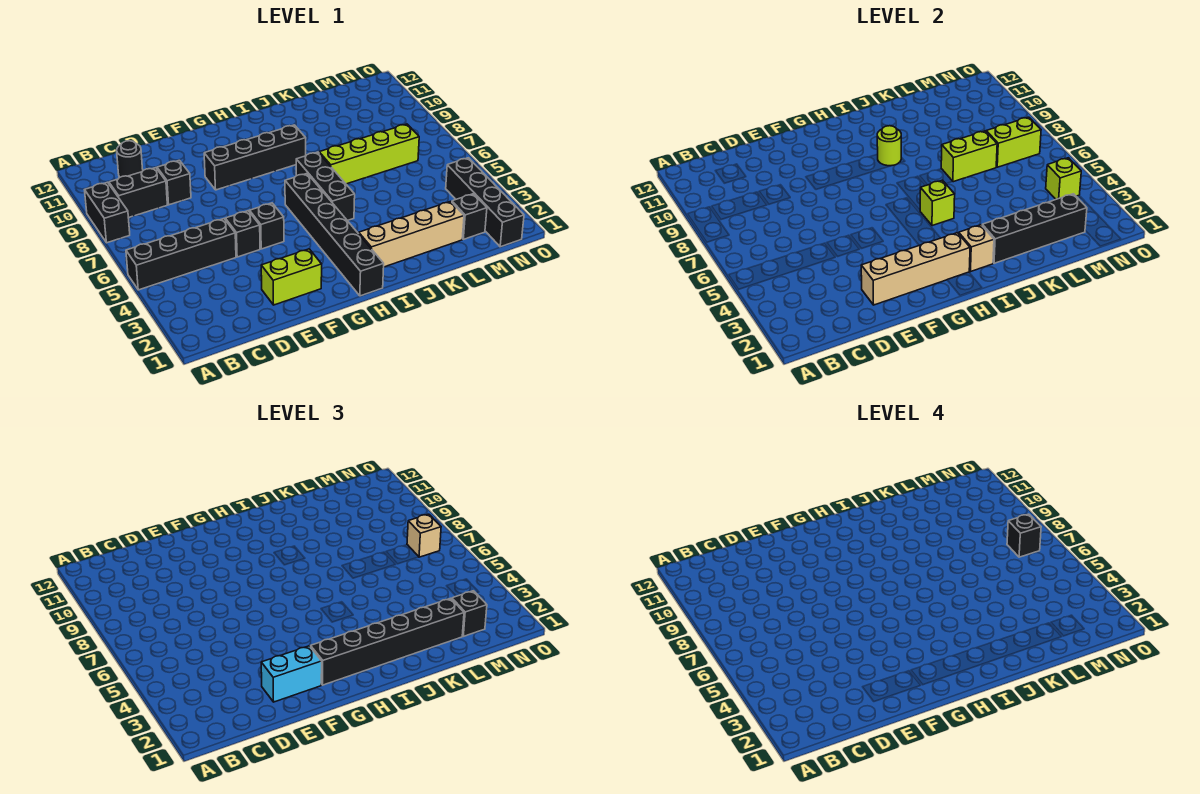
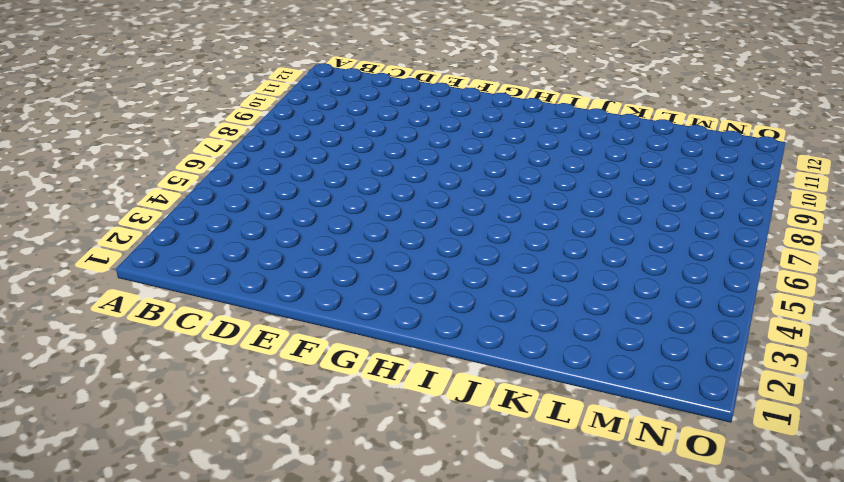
none -> black 1x4 brick [126,219,236,290]
none -> black 1x2 brick [85,182,130,243]
none -> black 1x2 brick [109,168,167,218]

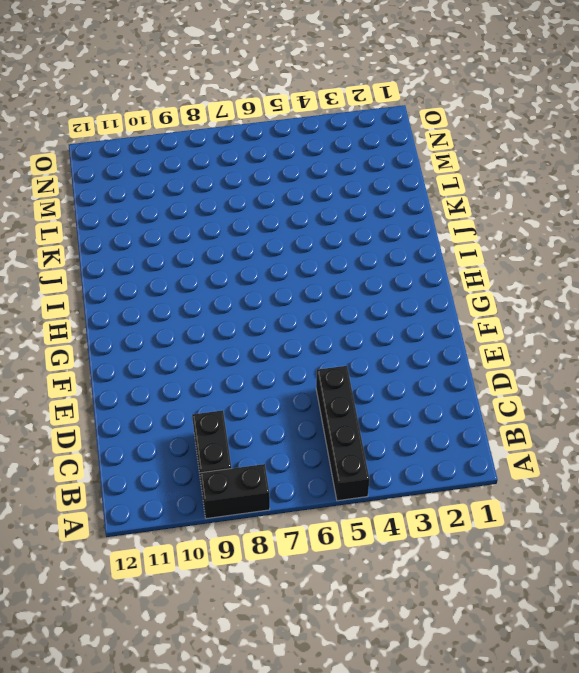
none -> black 1x1 round brick [117,141,143,177]
none -> black 1x1 brick [157,160,191,205]
none -> lime 1x2 brick [261,249,322,305]

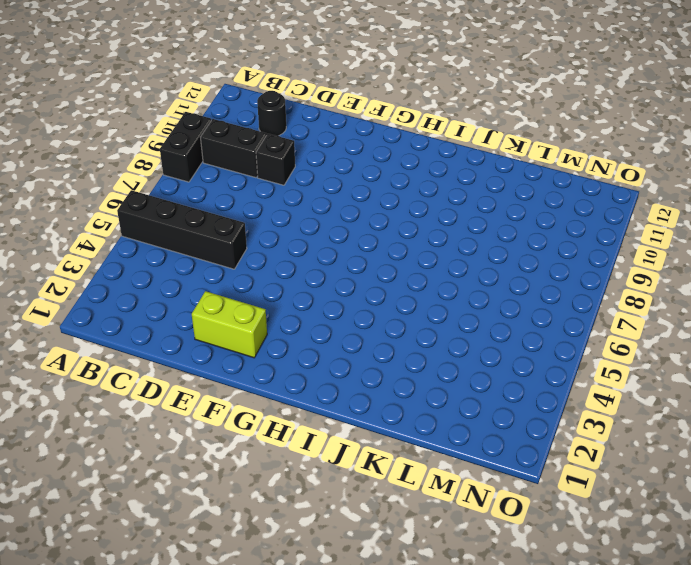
none -> black 1x1 brick [225,211,260,257]
none -> black 1x1 brick [250,203,284,249]
none -> black 1x4 brick [204,125,306,190]

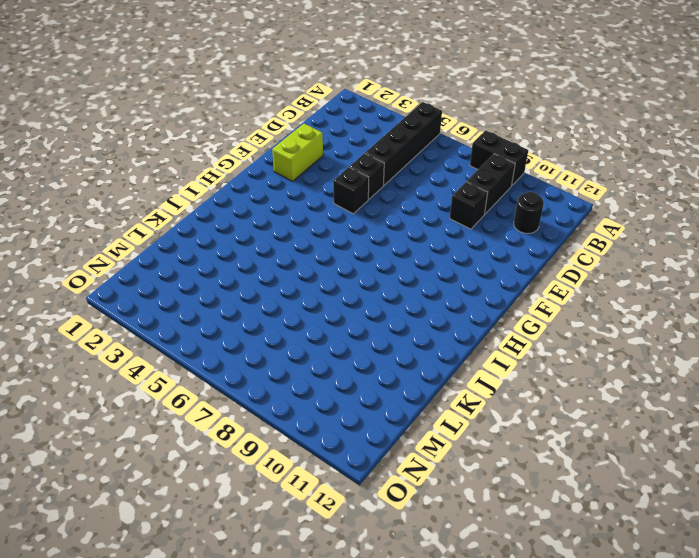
none -> black 1x4 brick [204,125,306,190]
none -> black 1x6 brick [285,174,384,296]
none -> tan 1x4 brick [359,201,464,267]

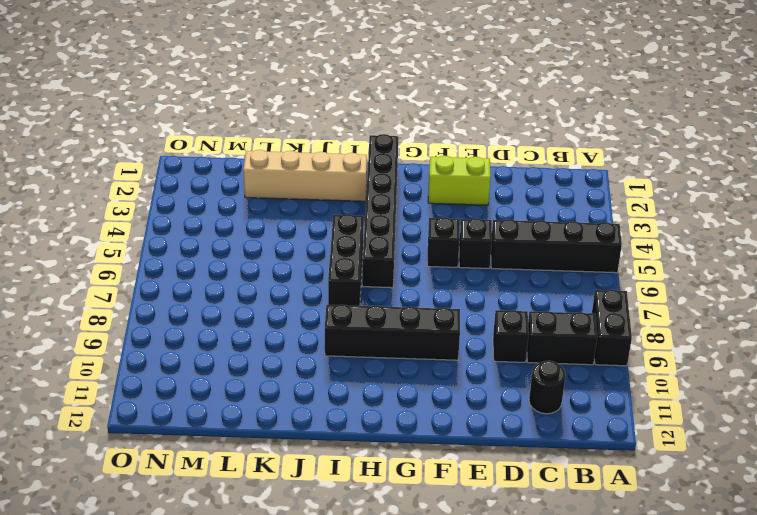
none -> lime 1x4 brick [319,124,419,184]
none -> black 1x1 brick [452,194,487,239]
none -> black 1x4 brick [446,158,524,247]

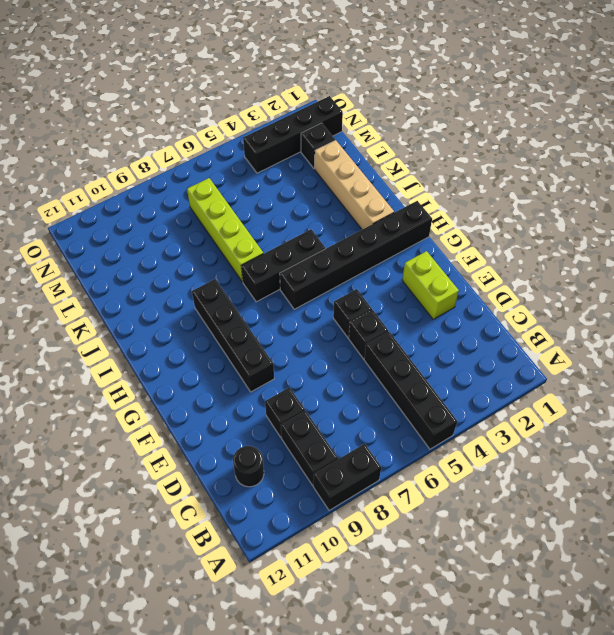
none -> tan 1x4 brick [861,233,970,305]
none -> tan 1x1 brick [959,225,994,271]
none -> lime 1x1 brick [920,180,955,226]

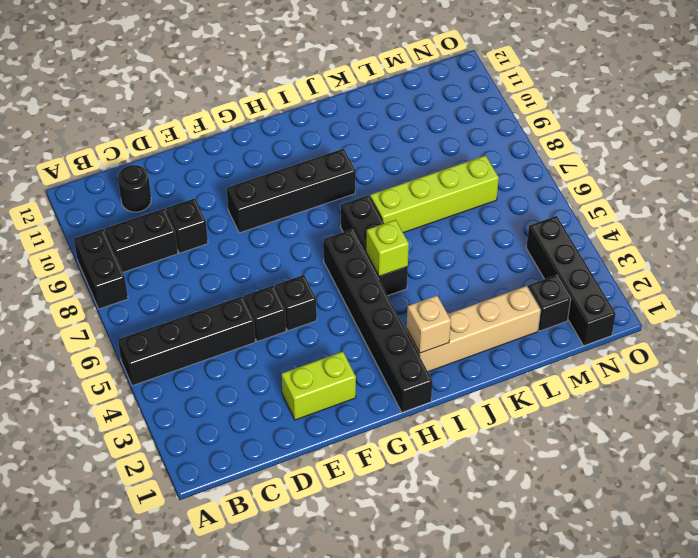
none -> tan 1x4 brick [861,233,970,305]
none -> lime 1x1 round brick [877,126,901,166]
none -> black 1x4 brick [982,194,1087,263]

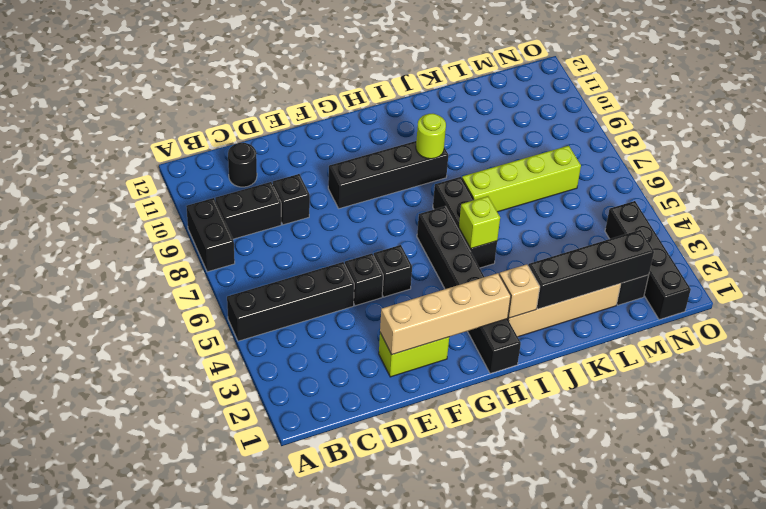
none -> lime 1x2 brick [941,131,997,182]
none -> lime 1x2 brick [986,117,1041,167]
none -> lime 1x1 brick [1046,158,1081,199]

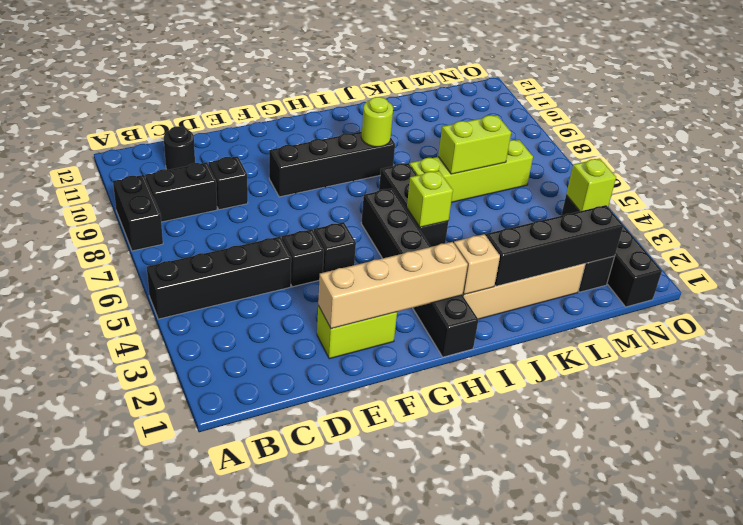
none -> lime 1x2 brick [986,117,1041,167]
none -> cyan 1x2 brick [261,646,322,702]
none -> black 1x6 brick [311,598,464,685]

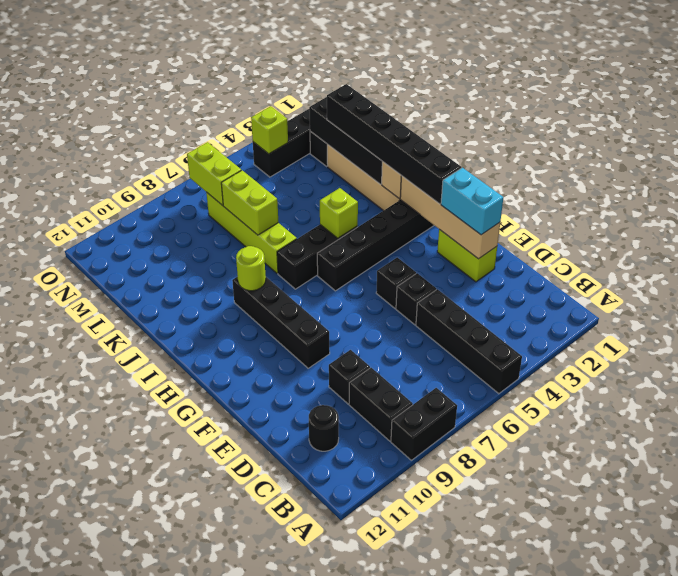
none -> black 1x1 brick [452,591,487,636]
none -> tan 1x1 brick [407,514,441,557]
none -> black 1x1 brick [1007,514,1041,557]

